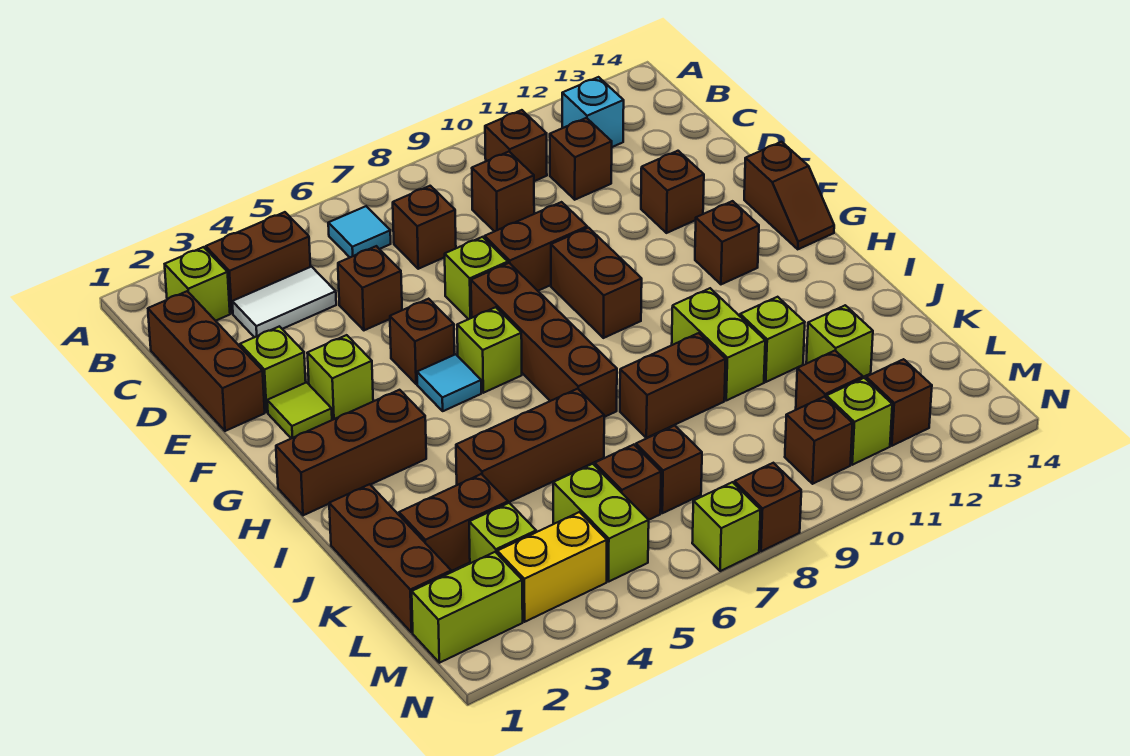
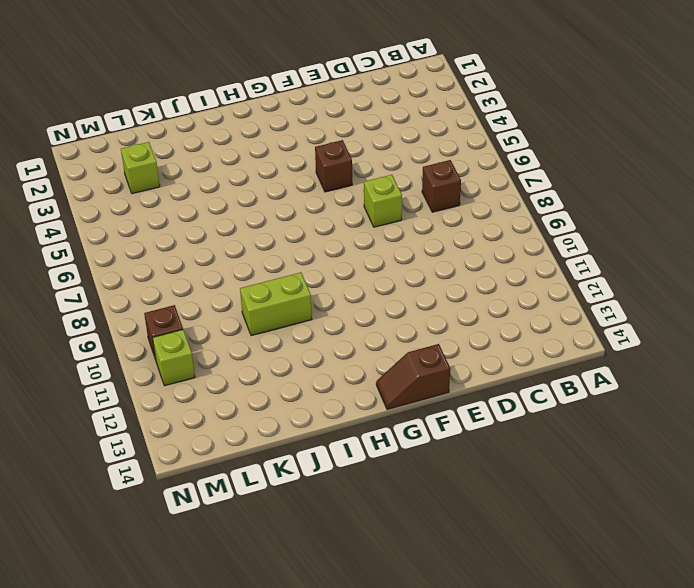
none -> lime 1x1 brick [165,247,230,321]
none -> brown 1x2 brick [206,212,310,313]
none -> cyan 1x1 tile [328,206,391,257]
none -> brown 1x1 brick [485,110,547,181]

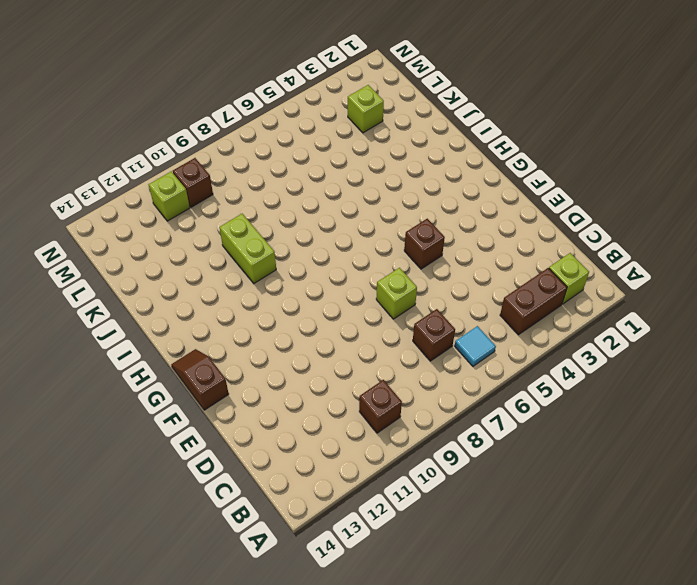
none -> cyan 1x1 brick [562,77,624,147]
none -> brown 1x3 brick [148,291,265,431]
none -> white 1x2 tile [232,267,336,337]
none -> brown 1x1 brick [472,152,534,232]

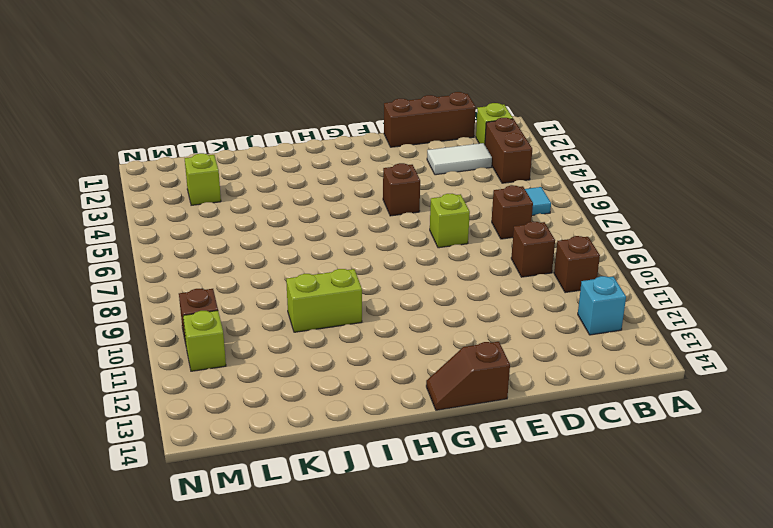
white 1x2 tile [427,143,492,175] -> white 1x2 tile turned to [232,267,336,337]
none -> brown 1x1 brick [550,118,612,200]
none -> brown 1x1 brick [338,246,402,330]
none -> lime 1x1 brick [240,326,306,412]
none -> brown 1x2 brick [485,202,587,291]

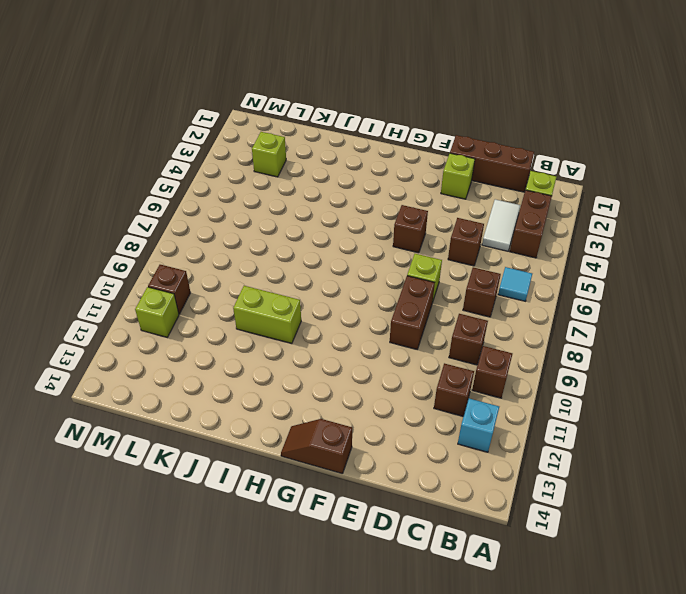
none -> brown 1x1 brick [641,151,704,233]
none -> lime 1x1 tile [267,382,332,438]
none -> lime 1x1 brick [307,335,373,420]
none -> brown 1x4 brick [471,263,617,417]

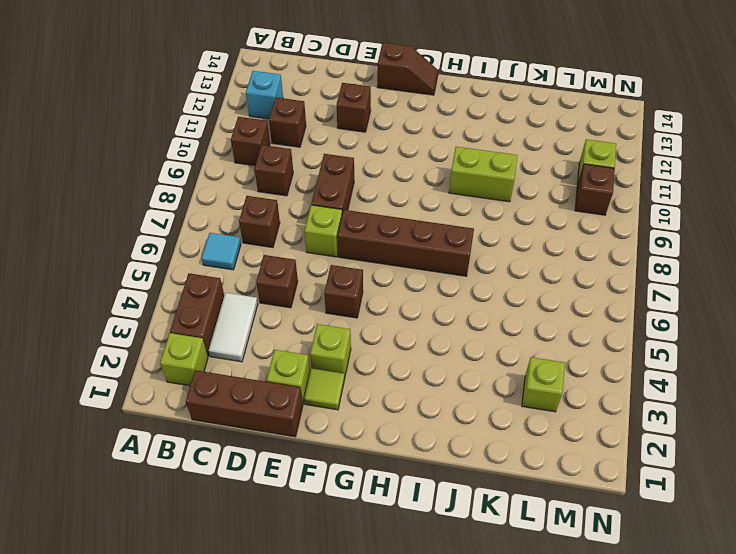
none -> brown 1x2 brick [551,228,642,338]
none -> cyan 1x1 tile [417,354,481,411]
none -> lime 1x1 brick [457,307,522,393]
none -> brown 1x1 brick [695,201,759,284]

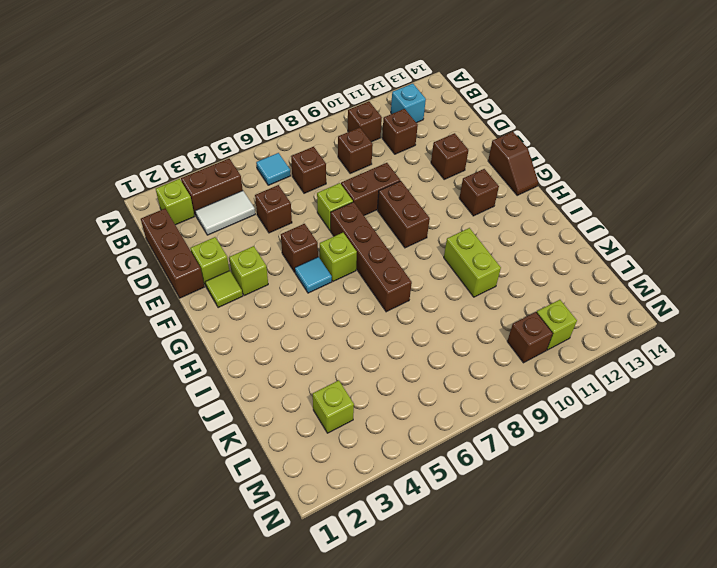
none -> brown 1x3 brick [276,390,426,515]
none -> brown 1x3 brick [329,484,451,633]
none -> brown 1x3 brick [456,389,604,503]
none -> brown 1x2 brick [620,333,726,438]

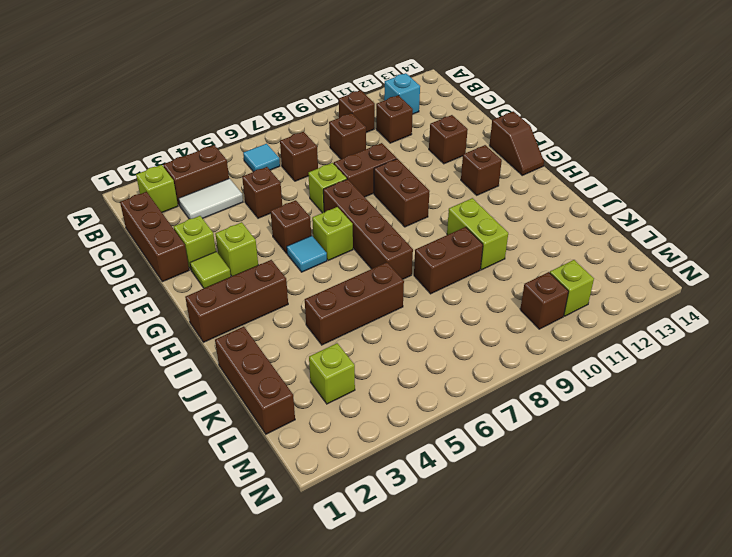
none -> lime 1x1 brick [740,297,805,382]
none -> brown 1x2 brick [399,474,508,571]
none -> lime 1x1 brick [806,305,873,377]
none -> lime 1x2 brick [553,464,649,581]

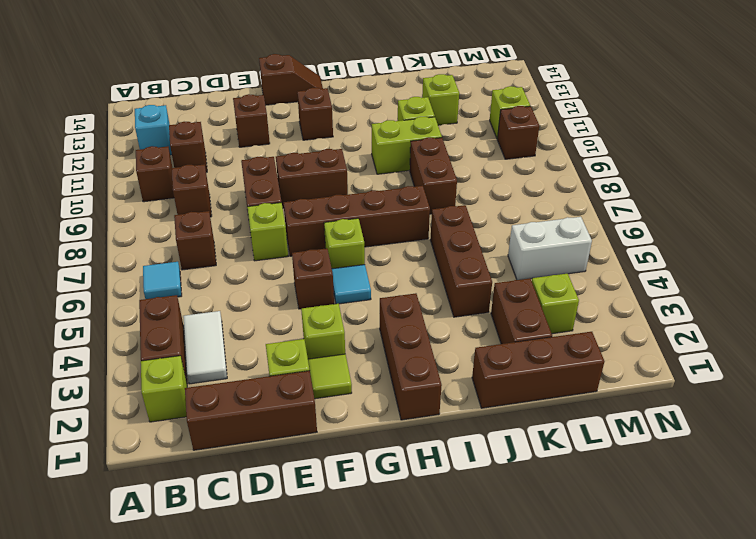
white 1x2 brick [508,217,592,280] -> lime 1x2 brick [553,464,649,581]
none -> brown 1x1 brick [338,246,402,330]
none -> brown 1x1 brick [595,445,661,520]
none -> brown 1x1 brick [636,425,702,513]
none -> brown 1x1 brick [796,351,863,410]

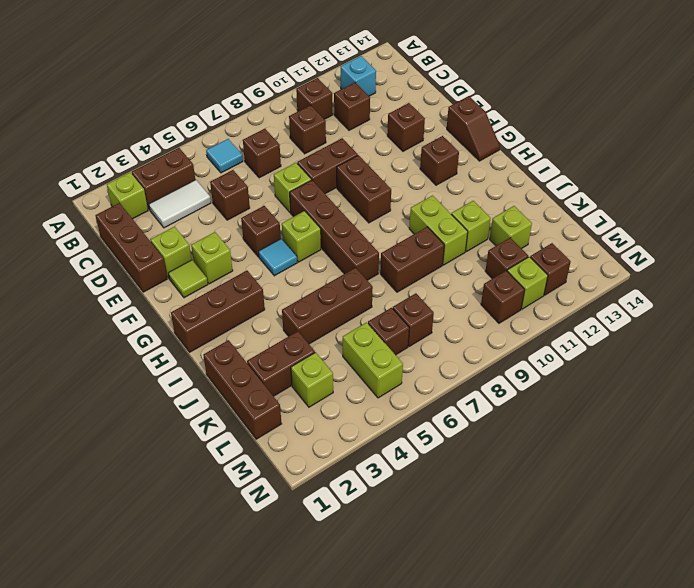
none -> lime 1x2 brick [412,552,523,663]
none -> yellow 1x2 brick [497,512,607,622]
none -> lime 1x1 brick [692,482,761,571]
none -> brown 1x1 brick [734,463,801,551]

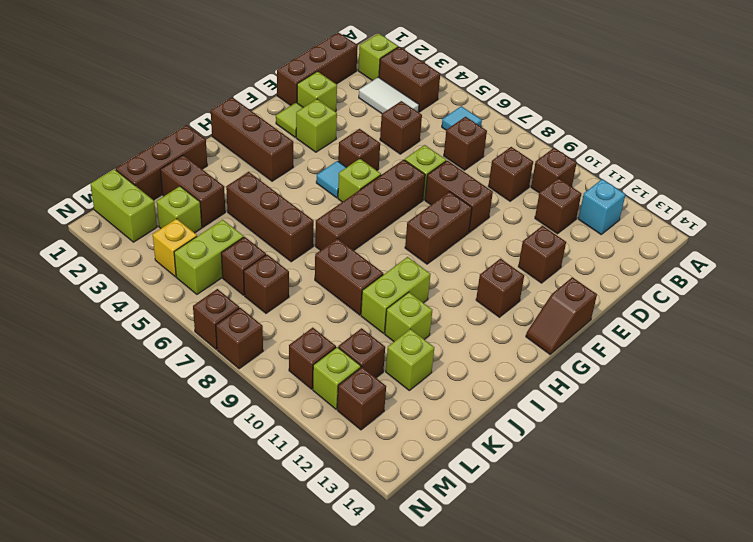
yellow 1x1 brick [153,219,197,277] -> yellow 1x2 brick [497,512,607,622]
brown 1x1 brick [193,289,239,349] -> lime 1x1 brick [692,482,761,571]

